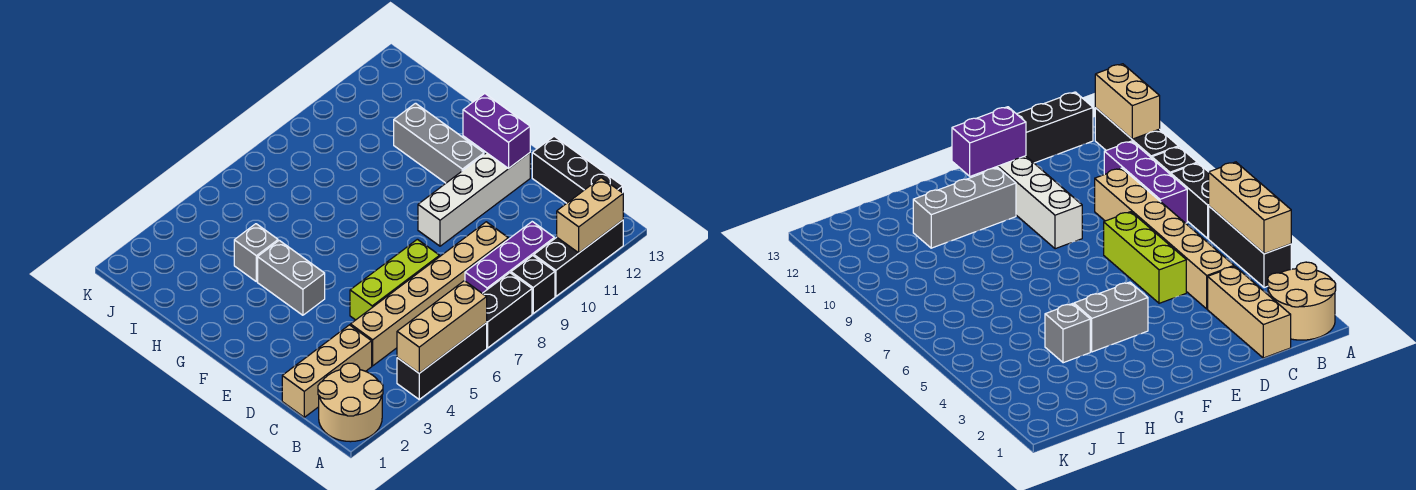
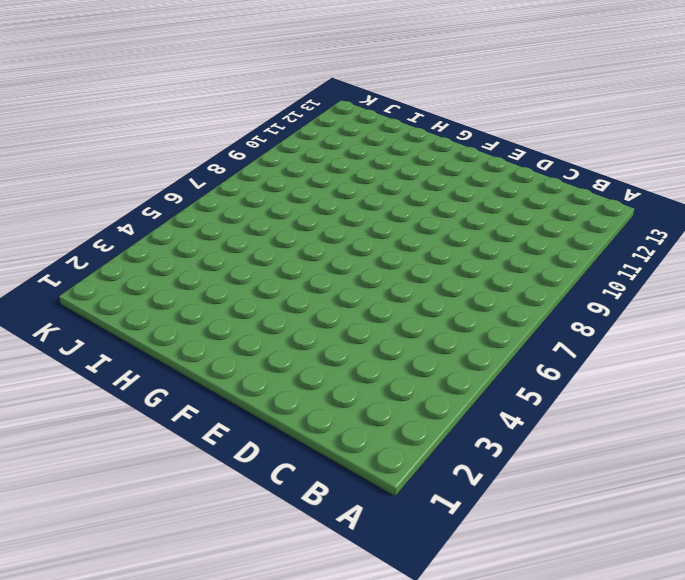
none -> tan 2x2 round brick [318,363,383,442]
none -> black 1x3 brick [397,323,487,399]
none -> black 1x2 brick [482,273,532,348]

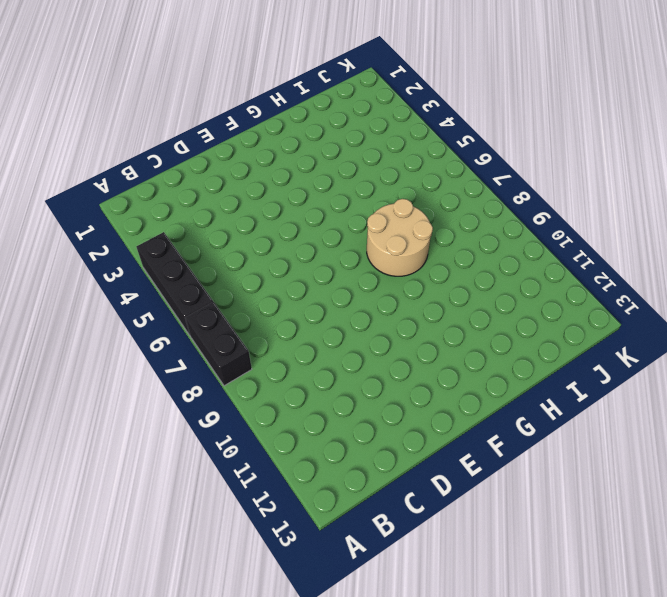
tan 2x2 round brick [367,199,433,276] -> tan 2x2 round brick moved to [318,363,383,442]
none -> black 1x1 brick [511,256,555,313]
none -> black 1x3 brick [534,220,623,296]
none -> purple 1x3 brick [465,222,554,293]

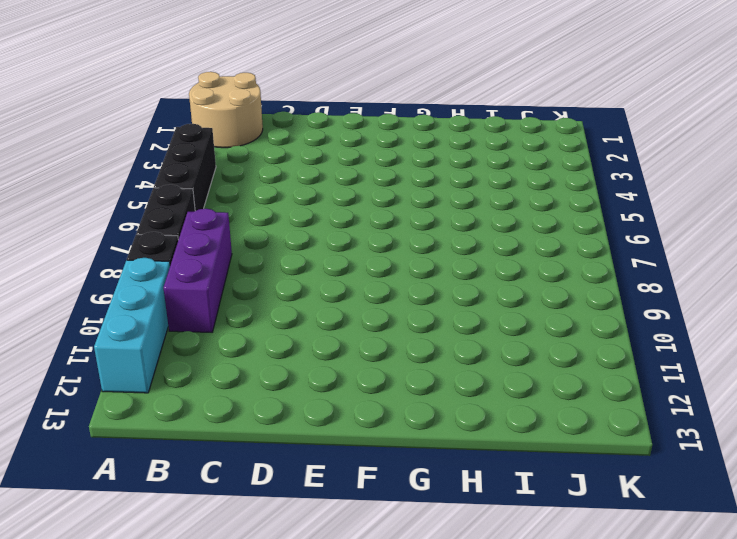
cyan 1x3 brick [94,258,170,393] -> black 1x3 brick [534,220,623,296]
none -> black 1x3 brick [532,136,623,203]
none -> tan 1x3 brick [282,325,372,417]
none -> tan 1x6 brick [351,222,508,366]

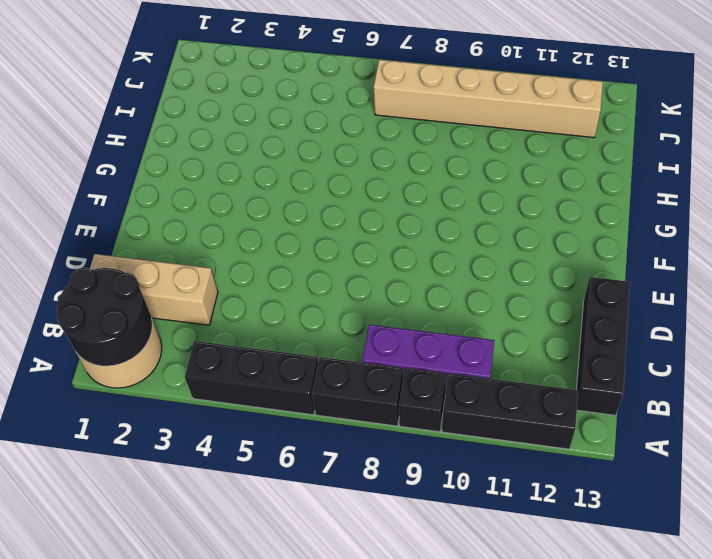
black 2x2 round brick [57,268,152,366] -> none
tan 1x6 brick [374,60,603,138] -> tan 1x6 brick moved to [351,222,508,366]
none -> lime 1x3 brick [350,239,440,320]
none -> white 1x4 brick [418,153,530,246]
none -> grey 1x2 brick [258,240,325,315]

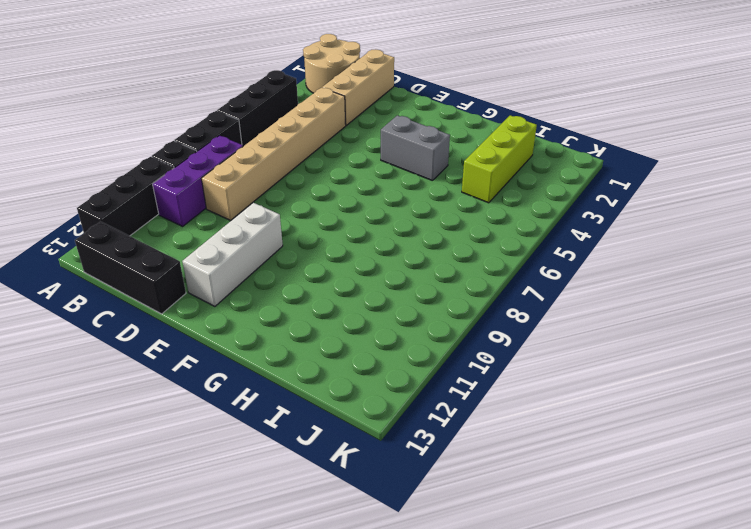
white 1x3 brick [182,203,283,306] -> white 1x4 brick [418,153,530,246]
lime 1x3 brick [462,115,537,203] -> lime 1x3 brick moved to [350,239,440,320]
none -> grey 1x3 brick [394,103,484,183]
none -> grey 1x1 brick [234,224,278,282]
none -> tan 1x3 brick [397,281,487,373]

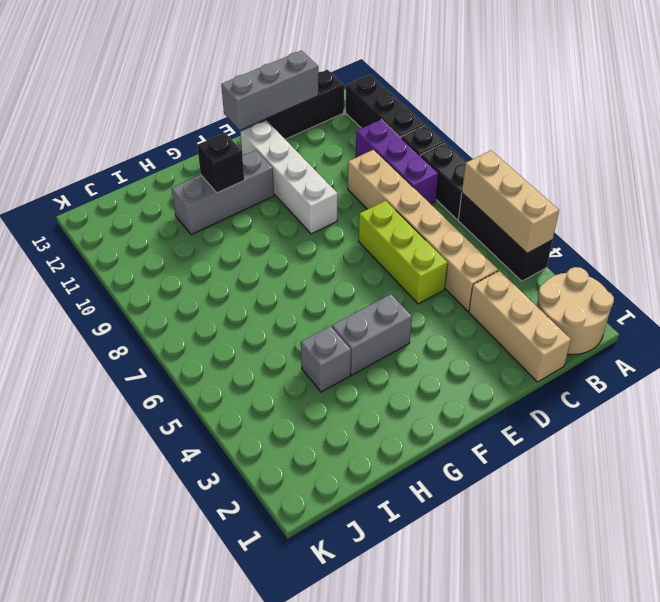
grey 1x3 brick [221,50,318,130] -> none
black 1x1 brick [197,133,244,193] -> none
none -> tan 1x2 brick [557,178,623,253]
none -> purple 1x2 brick [463,94,530,168]

